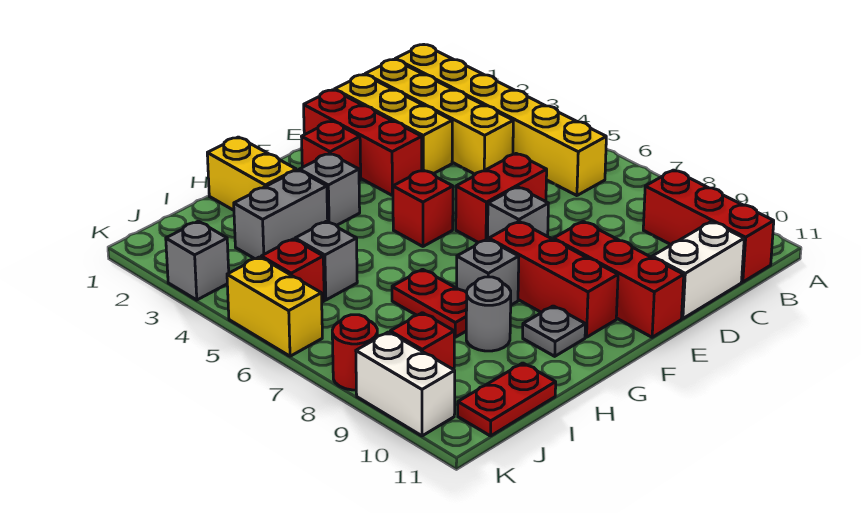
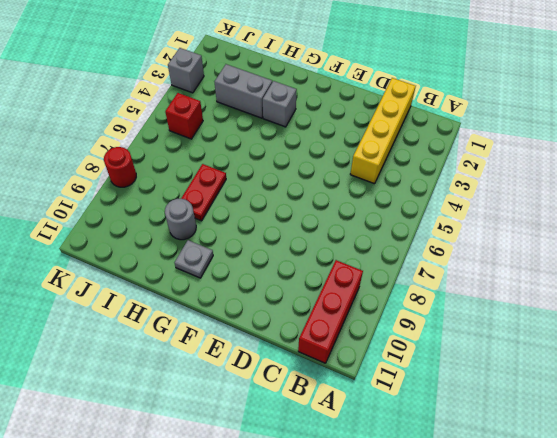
none -> yellow 1x6 brick [395,45,606,196]
none -> white 1x2 brick [652,221,744,319]
none -> yellow 1x3 brick [335,74,452,174]

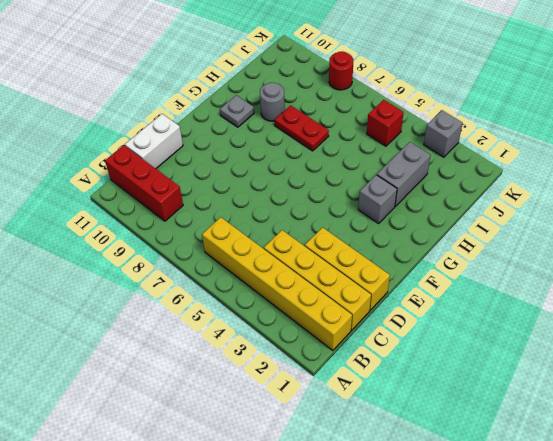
none -> red 1x2 brick [456,154,547,242]
none -> red 1x3 brick [304,90,422,195]
none -> grey 1x1 brick [488,187,548,240]

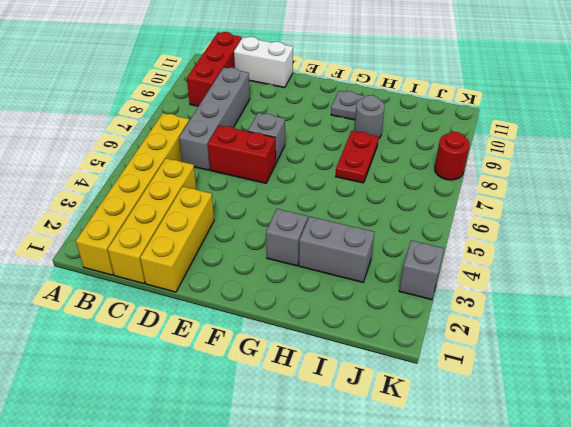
grey 1x4 brick [179,68,250,170] -> none
none -> red 1x3 brick [304,90,422,195]
none -> red 1x3 brick [553,222,684,337]
none -> red 1x1 brick [302,121,361,181]

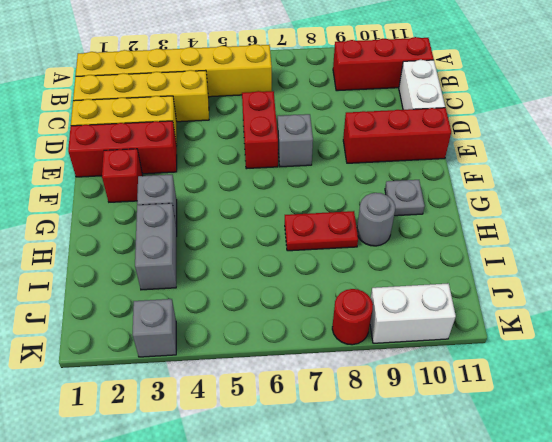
none -> red 1x1 brick [393,170,453,246]
none -> red 1x3 brick [489,222,618,337]
none -> grey 1x1 brick [457,239,519,305]

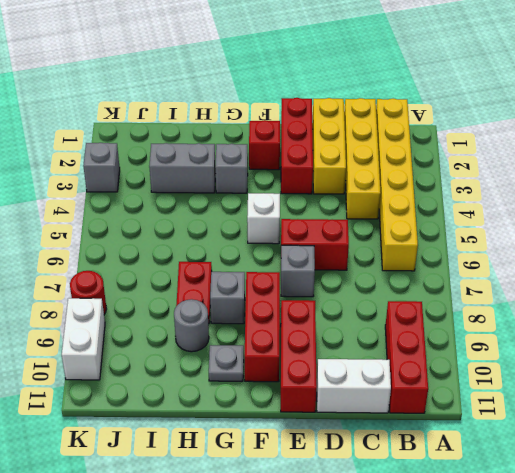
white 1x1 brick [247,193,280,244] -> red 1x1 brick [393,170,453,246]
none -> yellow 1x2 brick [207,137,296,210]
none -> grey 1x1 brick [295,221,357,300]
none -> red 1x2 plate [458,363,556,436]

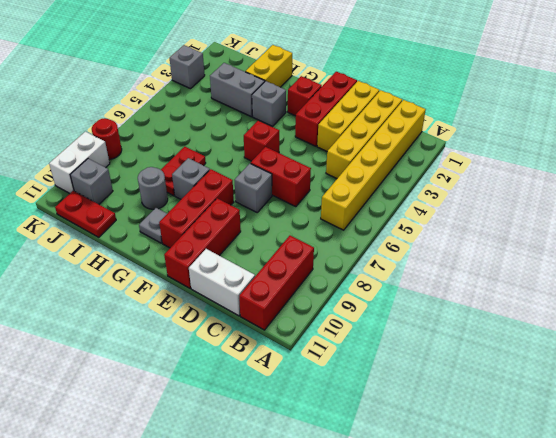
grey 1x1 brick [70,159,113,204] -> grey 1x1 brick moved to [295,221,357,300]
none -> red 1x1 brick [261,239,324,302]
none -> red 1x1 brick [390,313,454,370]
none -> yellow 1x2 brick [227,257,322,356]

